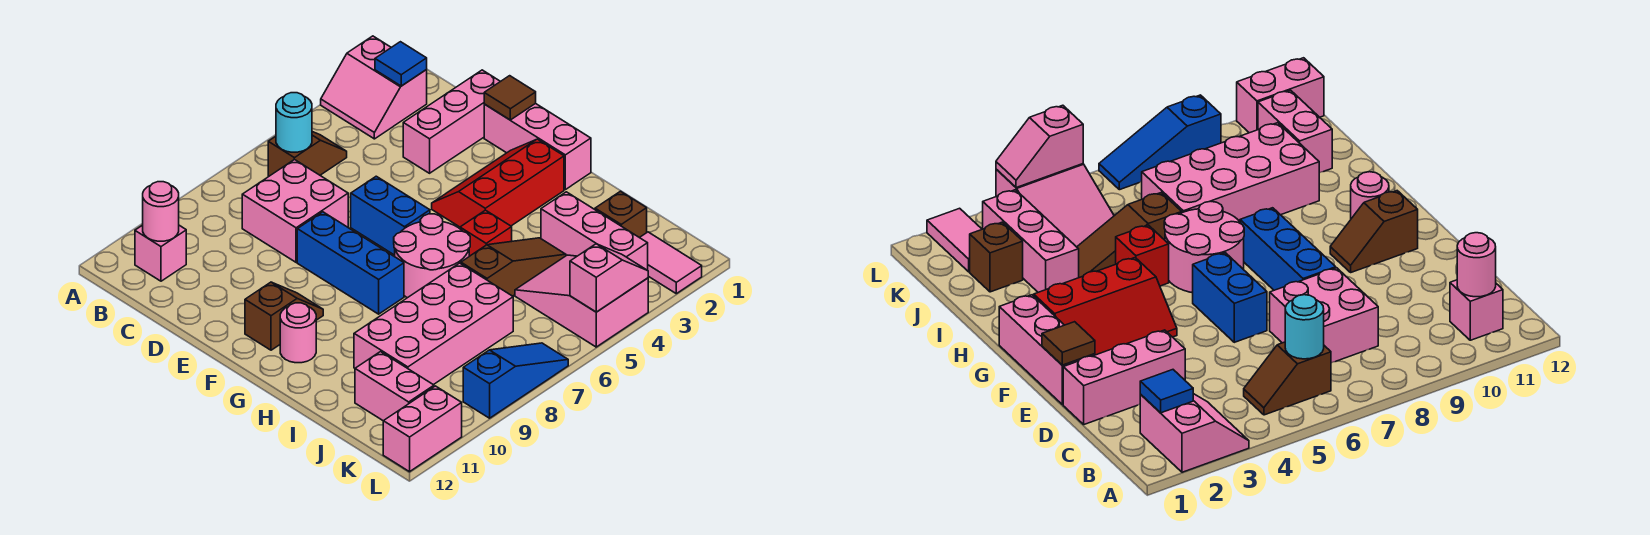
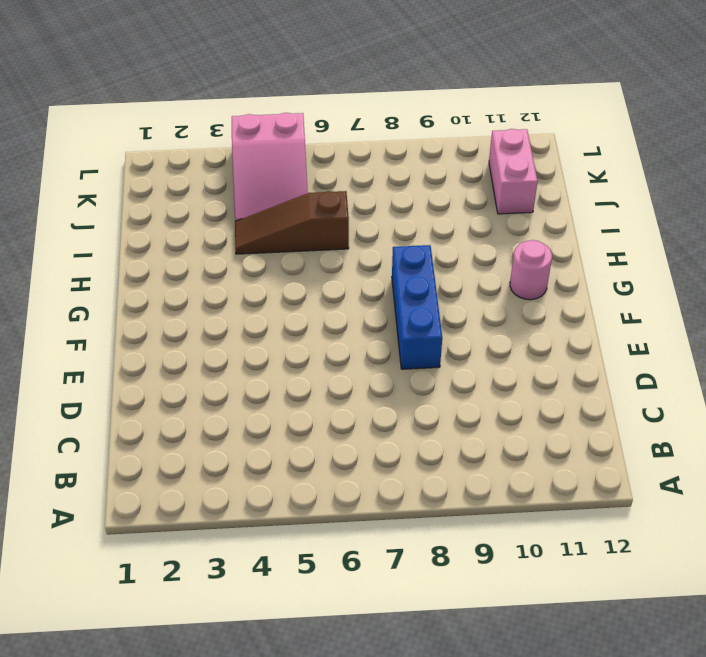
none -> pink 2x2 slope [321,36,427,139]
none -> brown 1x2 slope [268,132,347,176]
none -> pink 1x1 brick [135,225,186,281]

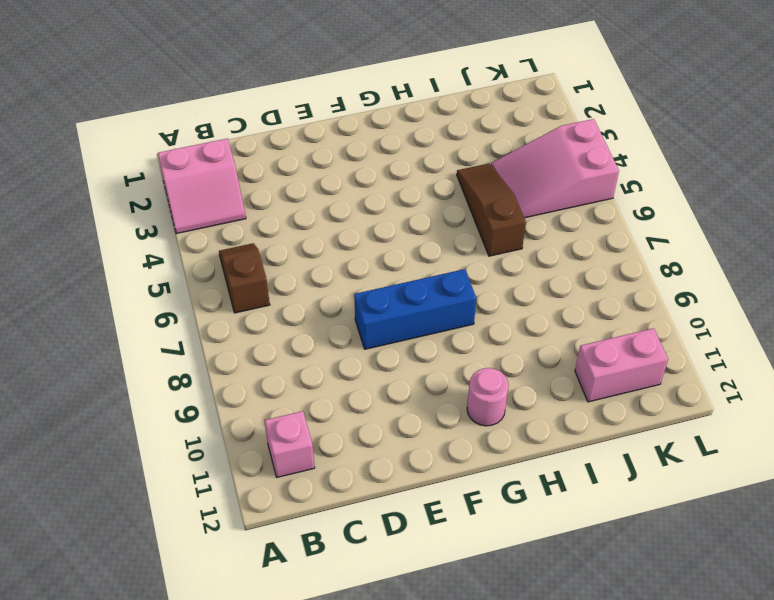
none -> pink 2x2 brick [242,159,348,262]
none -> pink 1x3 brick [403,70,500,173]
none -> pink 1x3 brick [484,103,591,190]

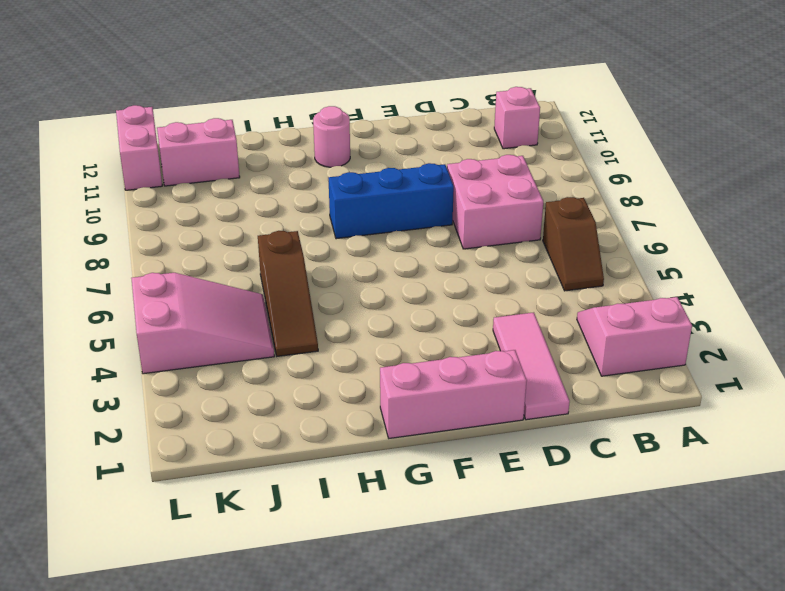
pink 1x3 tile [493,312,570,420] -> pink 1x3 brick [403,70,500,173]
none -> blue 1x2 brick [351,176,430,255]
none -> red 2x3 slope [432,139,564,227]
none -> brown 1x2 slope [245,282,323,350]

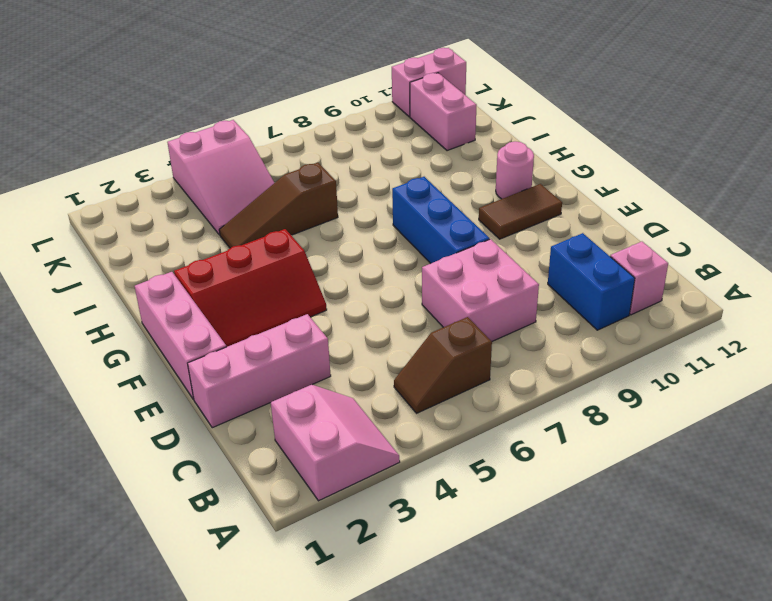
blue 1x2 brick [548,233,635,330] -> blue 1x2 brick moved to [351,176,430,255]
brown 1x2 tile [479,184,562,239] -> brown 1x2 slope [245,282,323,350]
none -> pink 2x2 round brick [394,214,470,298]
none -> red 1x1 brick [460,210,512,256]
none -> pink 1x3 brick [541,192,648,270]

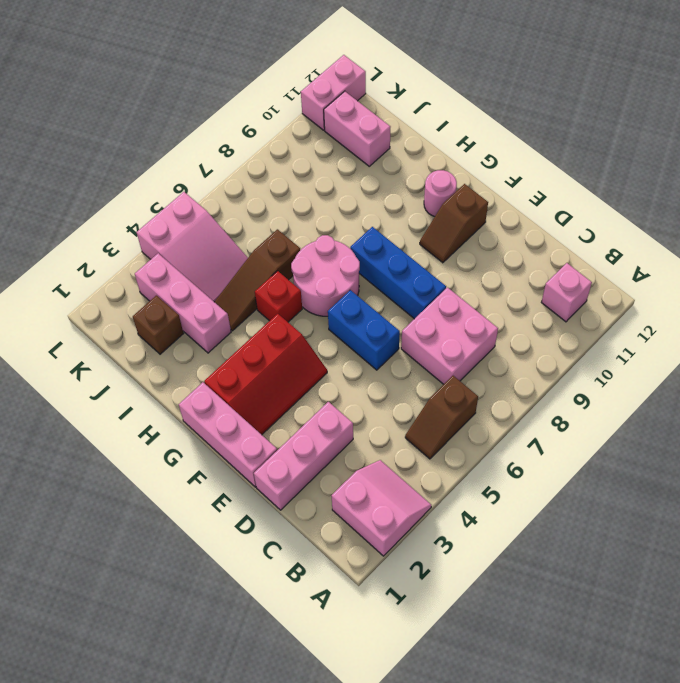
none -> pink 2x4 brick [354,263,513,385]
none -> pink 1x2 tile [640,232,702,294]
none -> blue 1x3 slope [463,343,568,418]

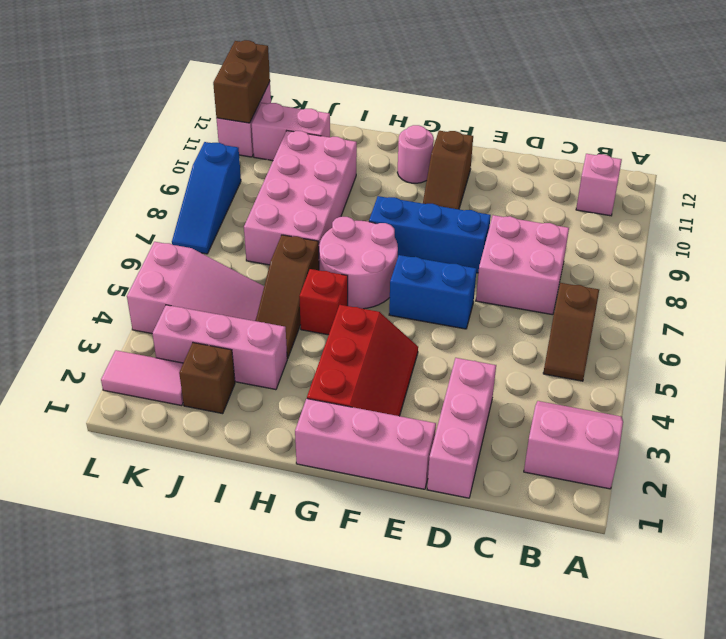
brown 1x2 brick [213,40,270,123] -> none
none -> blue 1x1 tile [375,42,427,86]
none -> cyan 1x1 round brick [276,93,312,152]
none -> pink 1x1 round brick [143,182,179,241]

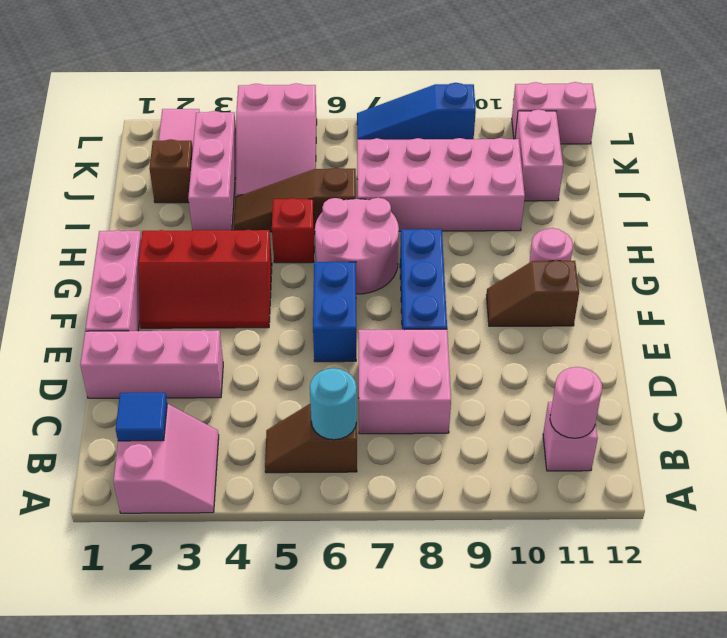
none -> brown 1x1 tile [484,76,536,120]
none -> pink 1x2 slope [570,244,648,312]

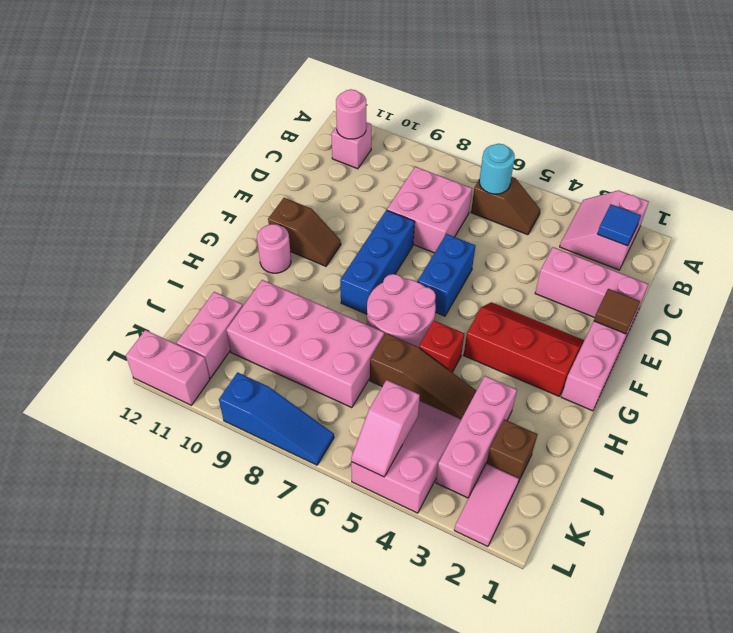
pink 1x2 slope [351,380,420,477] -> pink 1x2 slope turned to [570,244,648,312]

